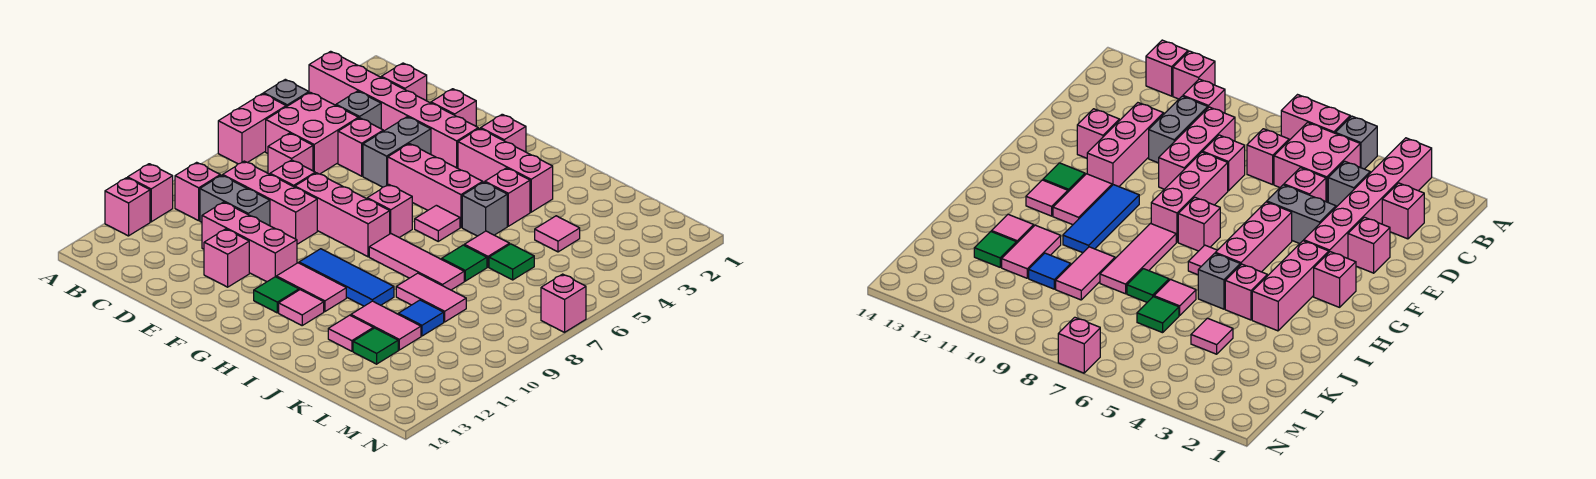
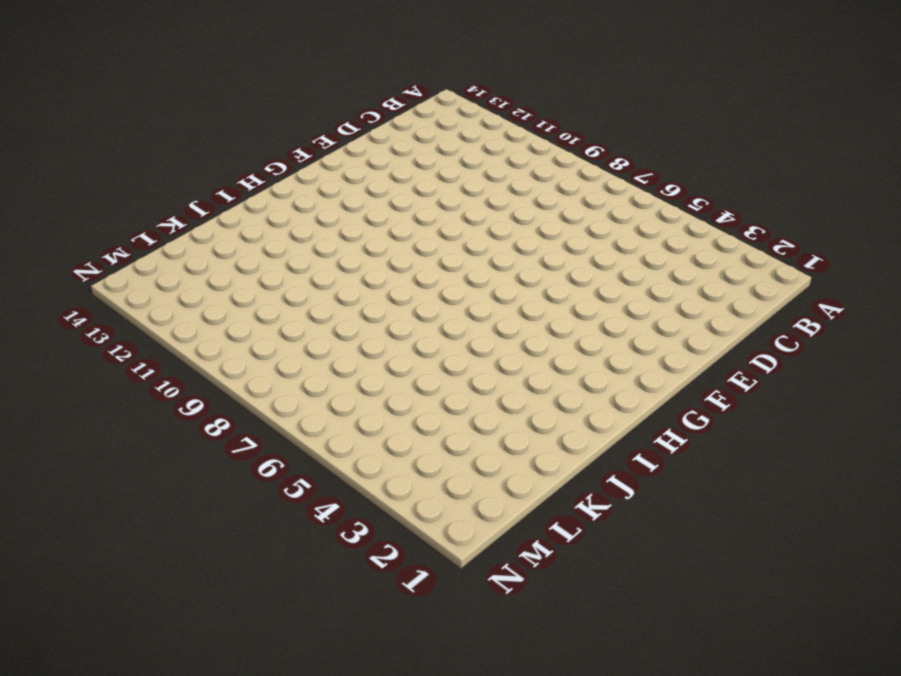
none -> pink 1x6 brick [309,51,478,168]
none -> grey 1x1 brick [264,79,309,107]
none -> pink 1x2 brick [218,94,286,164]
none -> pink 1x1 brick [128,164,173,222]

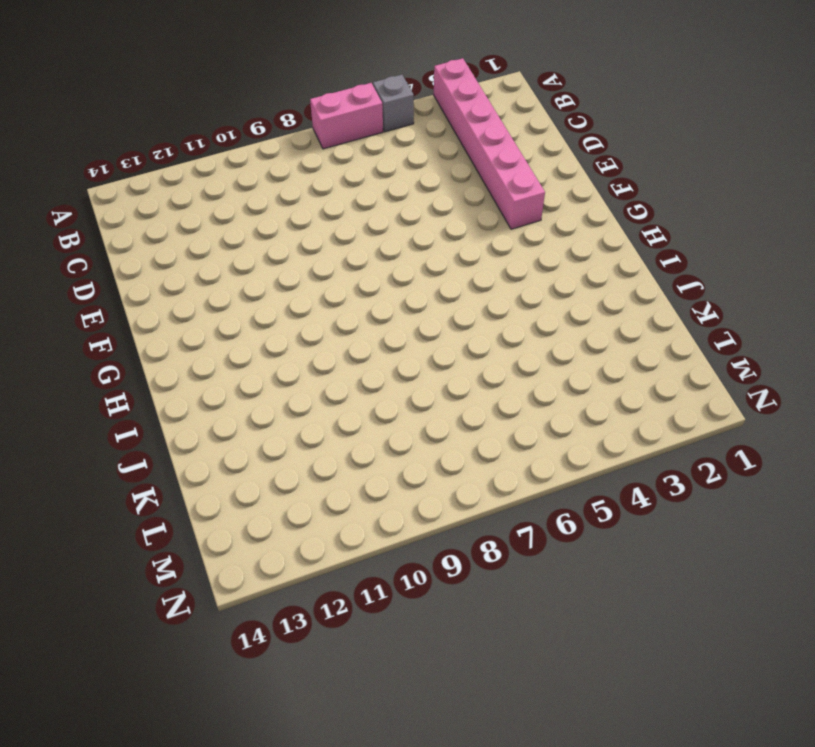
none -> pink 1x1 brick [128,164,173,222]
none -> pink 1x1 brick [105,178,150,236]
none -> pink 2x2 brick [266,92,359,174]
none -> pink 1x1 brick [175,162,220,221]

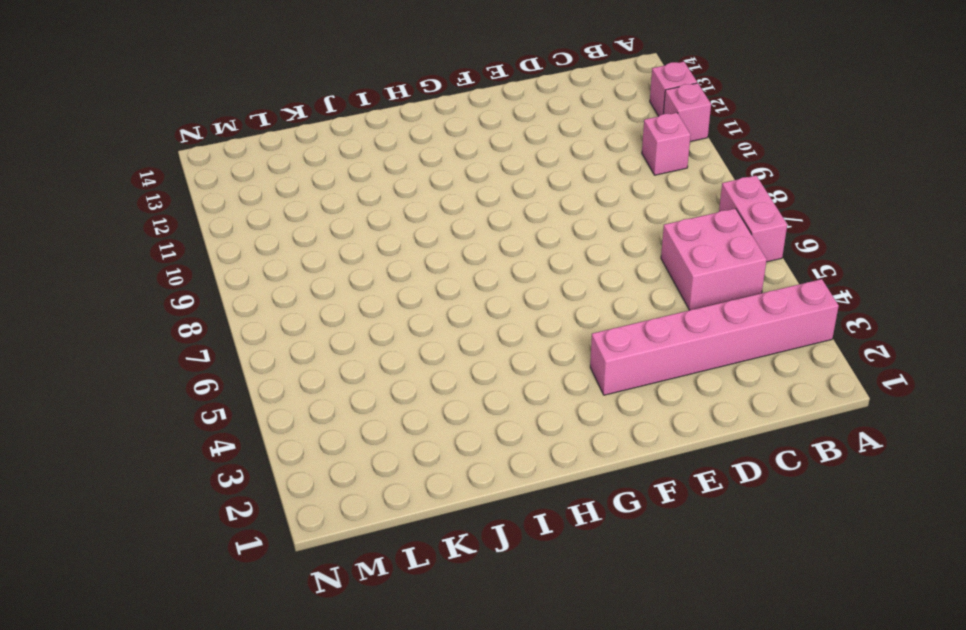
none -> grey 1x1 brick [264,79,309,107]
none -> pink 1x1 brick [381,63,427,101]
none -> grey 1x1 brick [336,91,381,129]
none -> pink 1x1 brick [268,133,313,174]

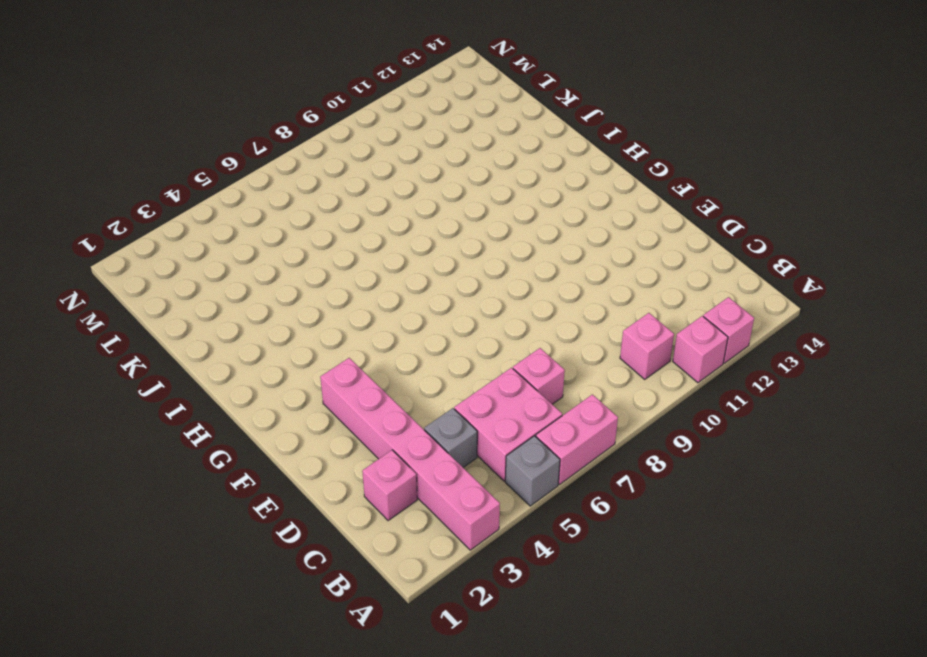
none -> pink 1x3 brick [223,161,317,244]
none -> grey 1x2 brick [200,175,270,226]
none -> pink 1x1 brick [338,118,383,176]
none -> pink 1x1 brick [270,160,315,187]

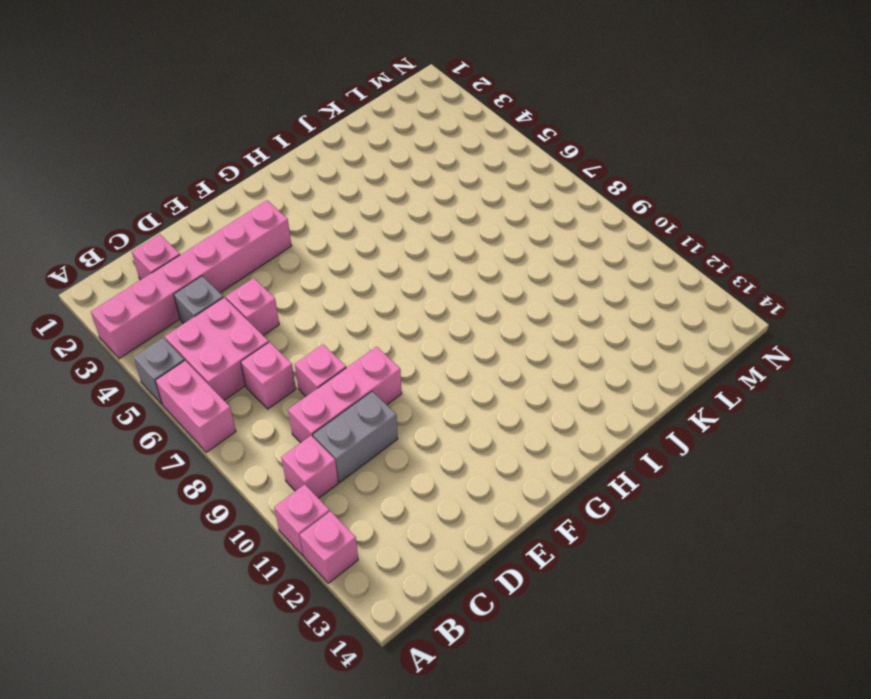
none -> pink 1x3 brick [202,202,297,282]
none -> pink 1x1 brick [431,89,476,126]
none -> grey 1x2 brick [363,117,431,187]
none -> pink 1x3 brick [295,173,390,257]

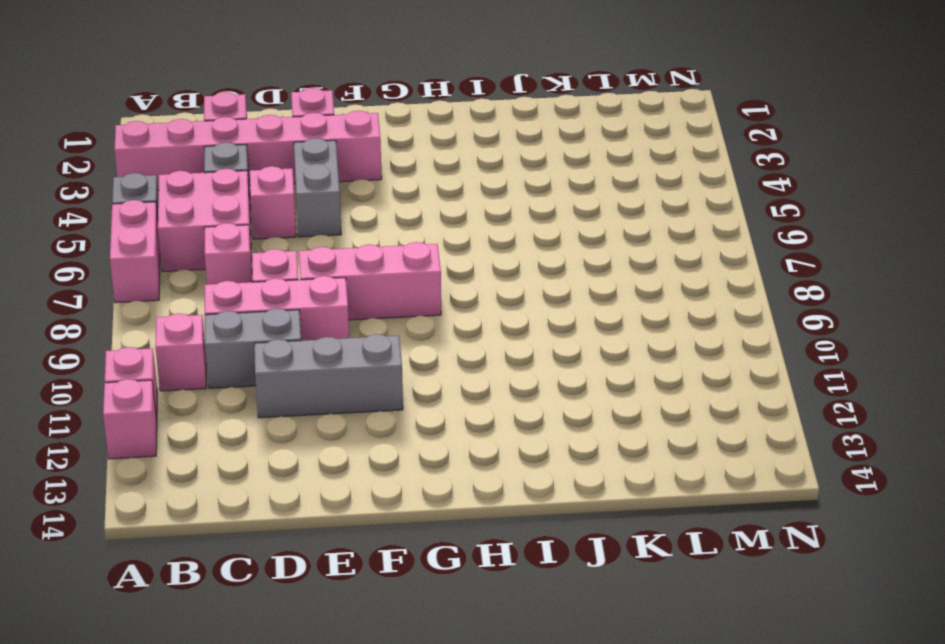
grey 1x3 brick [254,334,403,418] -> pink 1x3 brick [202,202,297,282]
none -> pink 1x1 brick [204,229,249,287]
none -> pink 1x3 brick [388,144,483,227]
none -> pink 1x1 brick [481,114,526,152]
none -> pink 1x3 brick [458,128,553,212]

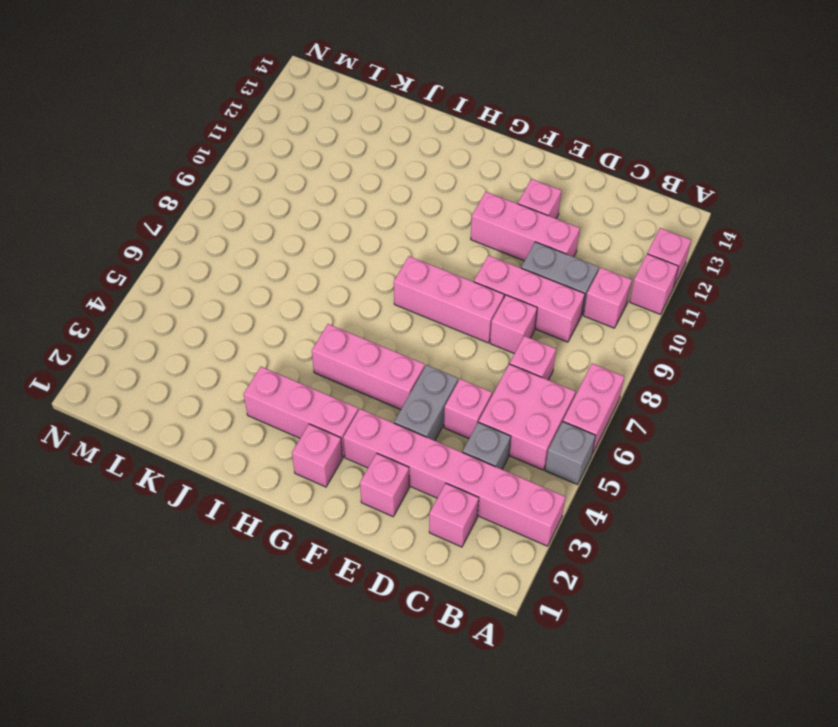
none -> pink 1x1 brick [367,185,412,238]
none -> blue 1x3 tile [299,249,394,306]
none -> pink 1x2 tile [276,263,346,312]
none -> green 1x1 tile [254,277,299,313]

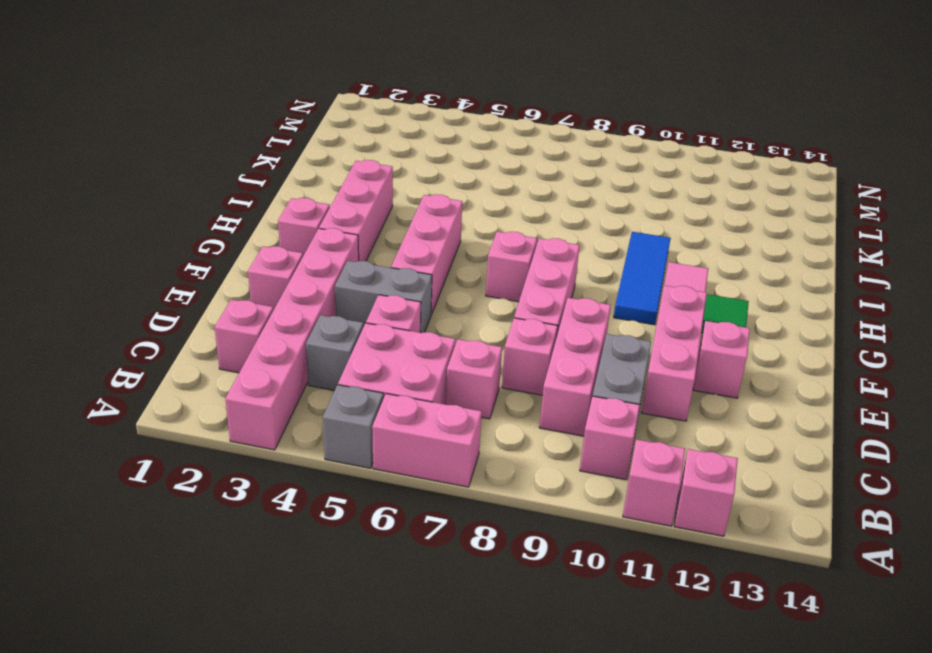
none -> pink 1x1 tile [415,205,460,241]
none -> pink 1x3 tile [369,234,464,290]
none -> pink 1x1 tile [279,290,324,325]
none -> pink 1x1 brick [485,168,530,226]

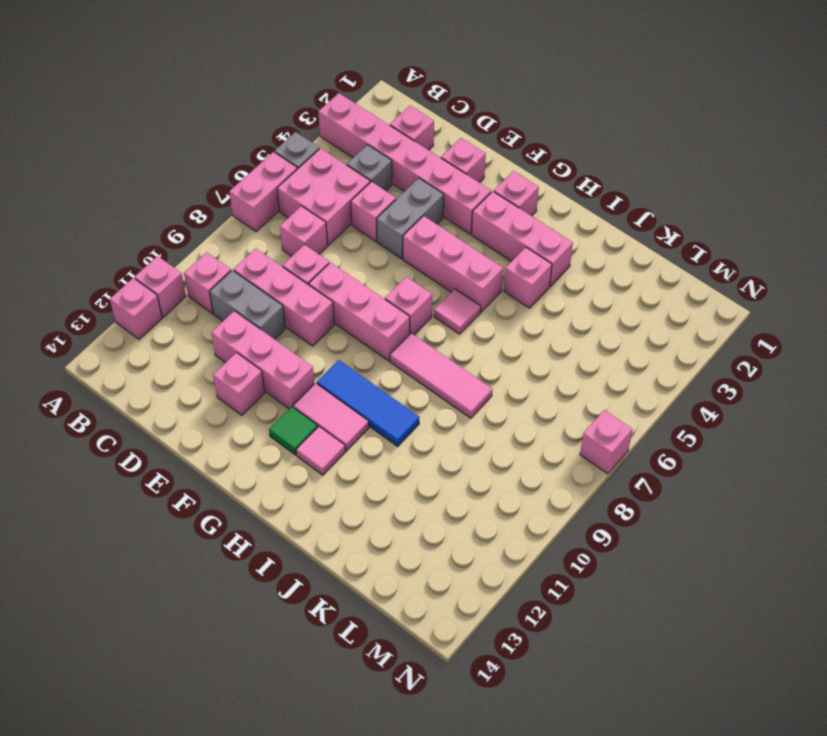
none -> grey 1x1 brick [462,182,507,236]
none -> pink 1x1 tile [464,231,510,267]
none -> green 1x1 tile [442,245,487,281]
none -> pink 1x2 tile [396,273,466,322]

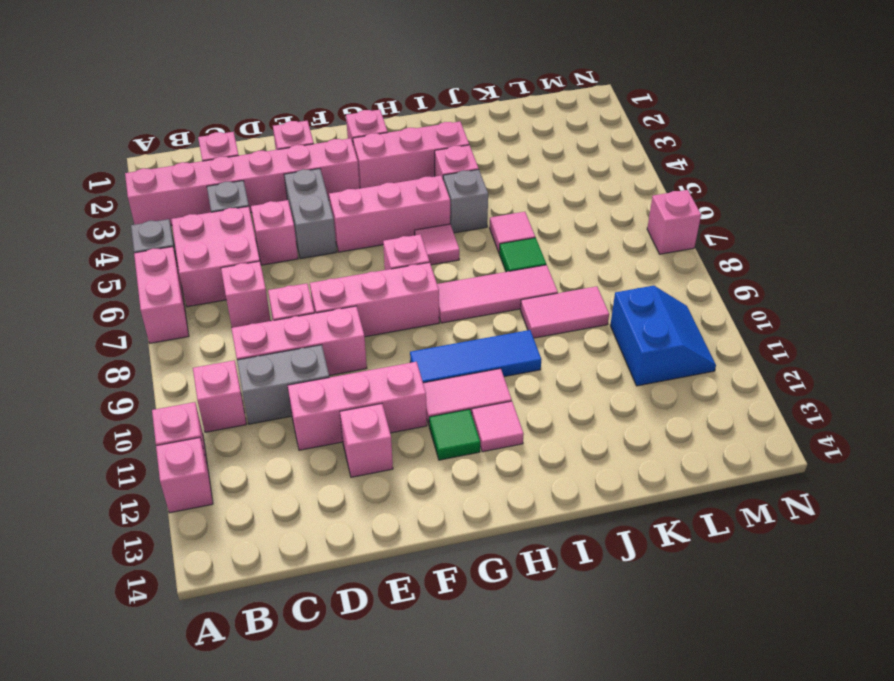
blue 2x2 slope [610,286,716,386] -> none
none -> pink 1x2 tile [351,301,421,350]
none -> pink 1x1 tile [328,315,373,351]
none -> pink 1x1 tile [535,216,580,252]
none -> green 1x1 tile [489,244,534,280]

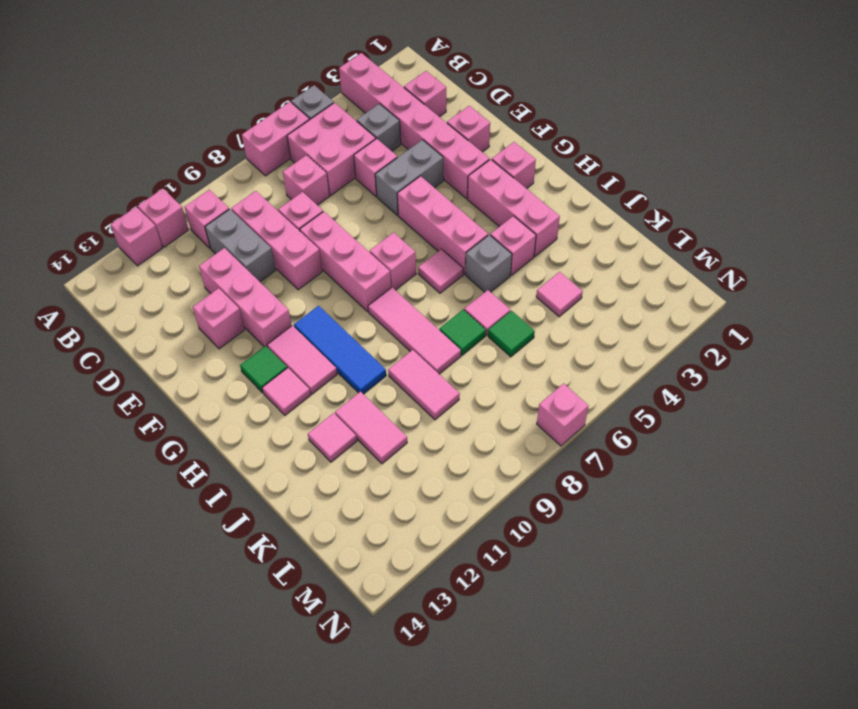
none -> blue 1x1 tile [398,300,444,336]
none -> green 1x1 tile [353,328,398,364]

